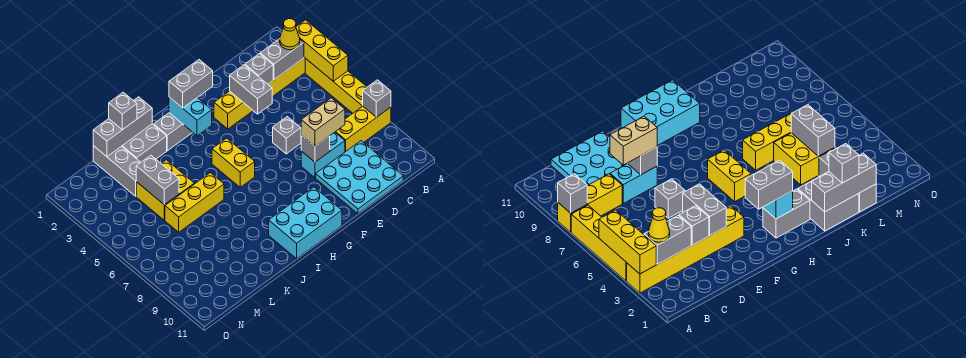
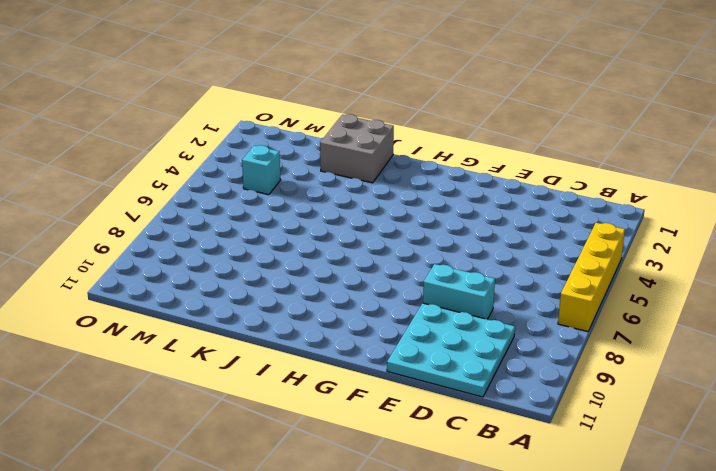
cyan 1x1 brick [242,145,280,195] -> none
none -> yellow 1x6 brick [214,57,305,129]
none -> yellow 1x3 brick [335,106,391,152]
none -> grey 1x1 brick [273,117,301,154]

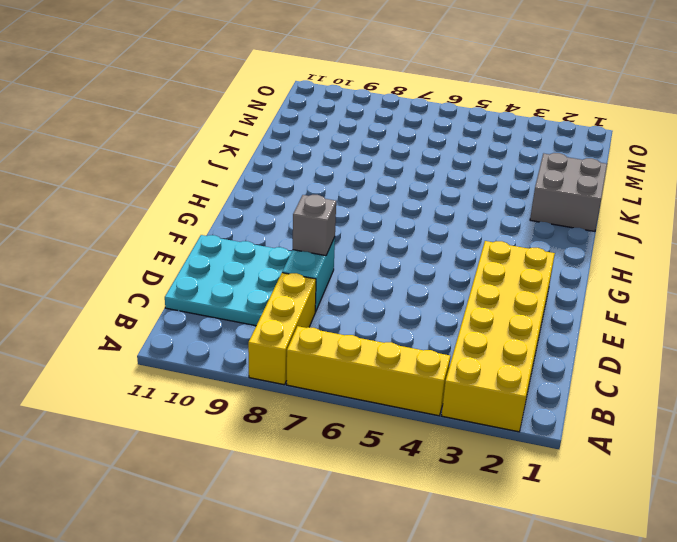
yellow 2x6 brick [442,241,555,432] -> yellow 1x6 brick [214,57,305,129]
none -> grey 1x1 brick [273,117,301,154]
none -> cyan 2x3 brick [269,187,342,259]
none -> grey 1x2 brick [154,113,193,151]

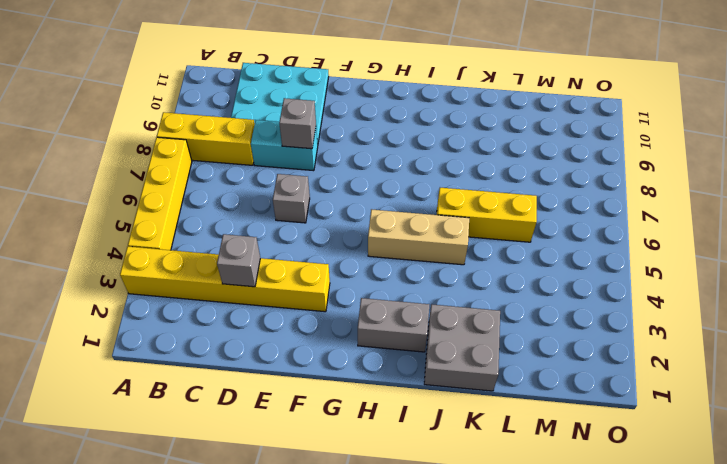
tan 1x3 brick [368,209,469,265] -> yellow 1x2 brick [212,138,255,187]
none -> cyan 2x3 brick [269,187,342,259]
none -> yellow 2x2 brick [136,160,194,220]
none -> grey 1x3 brick [93,146,141,196]

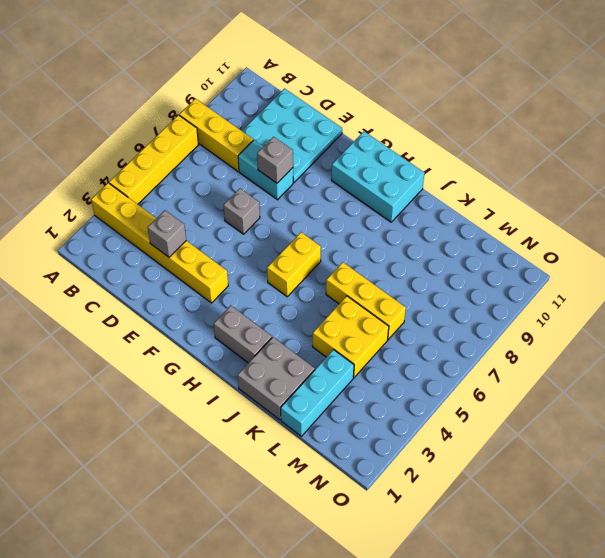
cyan 1x3 brick [281,350,354,436] -> grey 1x3 brick [93,146,141,196]
none -> yellow 1x3 brick [296,20,348,81]
none -> grey 1x1 brick [363,80,391,117]
none -> grey 1x2 brick [260,39,304,80]

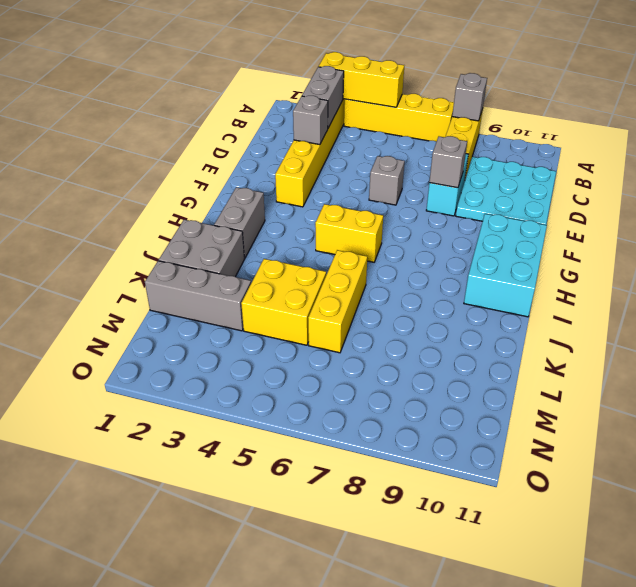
none -> grey 1x2 brick [230,65,272,114]
none -> cyan 1x2 brick [169,97,212,136]
none -> grey 1x3 brick [93,97,152,157]

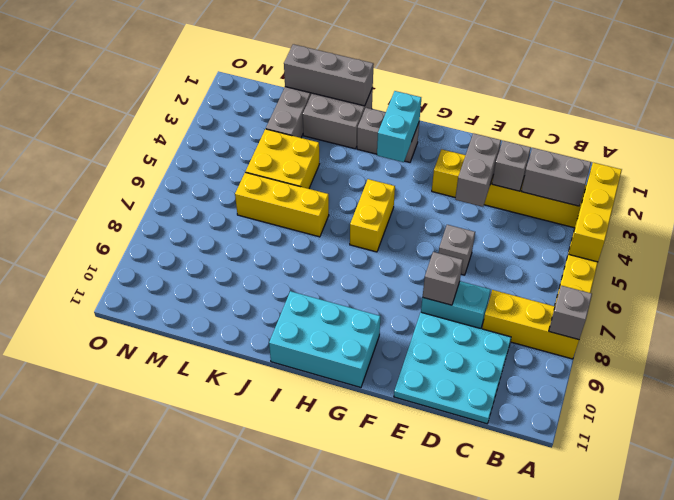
none -> grey 1x2 brick [136,156,179,205]
none -> yellow 1x1 cone [280,19,300,50]
none -> tan 1x2 brick [301,98,345,146]

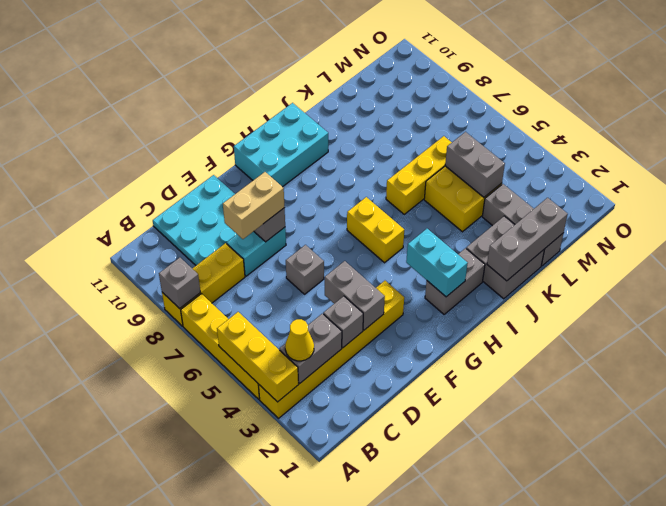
none -> grey 1x2 brick [169,60,213,108]
none -> grey 1x1 brick [109,92,137,130]

